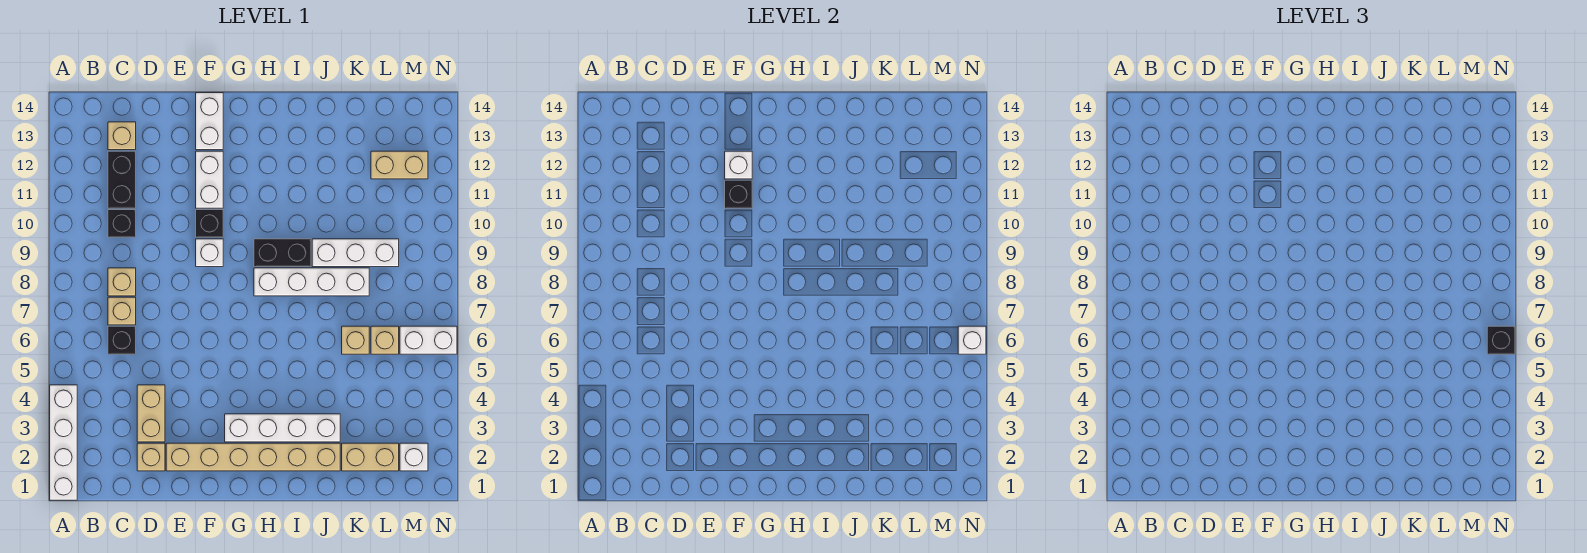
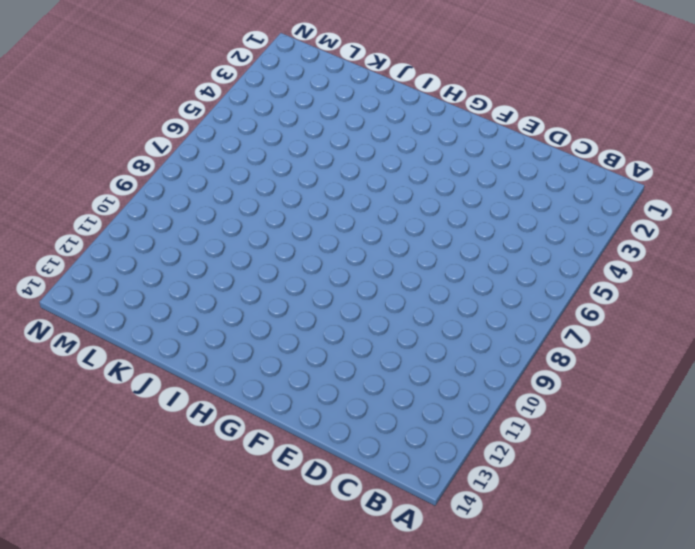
none -> white 1x4 brick [50,385,77,500]
none -> black 1x1 brick [108,326,136,354]
none -> tan 1x1 brick [108,297,136,325]

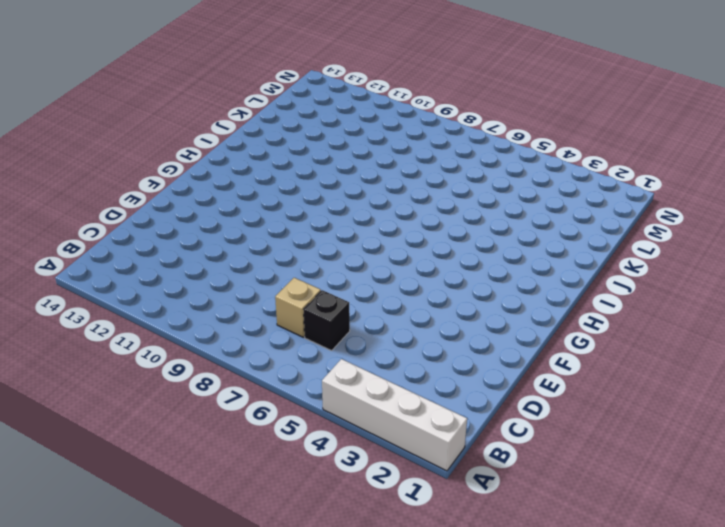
none -> tan 1x1 brick [108,268,136,296]
none -> black 1x1 brick [108,210,136,237]
none -> black 1x2 brick [108,151,136,208]

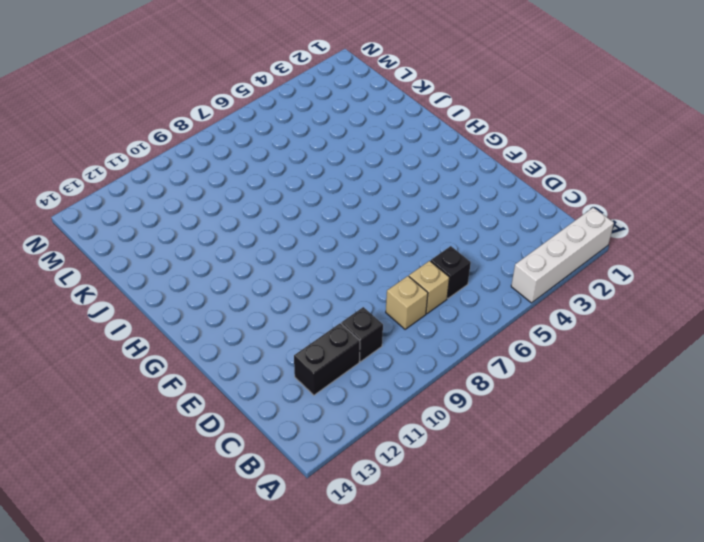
none -> tan 1x1 brick [108,122,136,150]
none -> tan 1x1 brick [137,443,165,471]
none -> tan 1x2 brick [137,385,165,442]

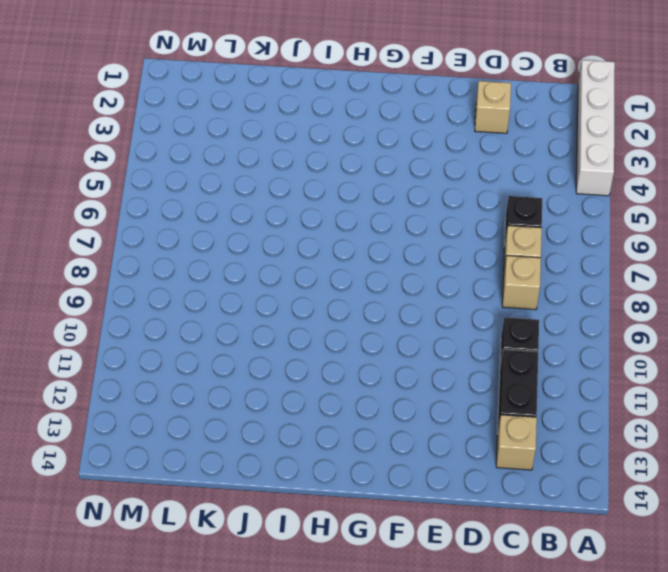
none -> tan 1x2 brick [137,385,165,442]
none -> tan 1x6 brick [166,443,340,471]
none -> white 1x1 brick [196,239,223,267]

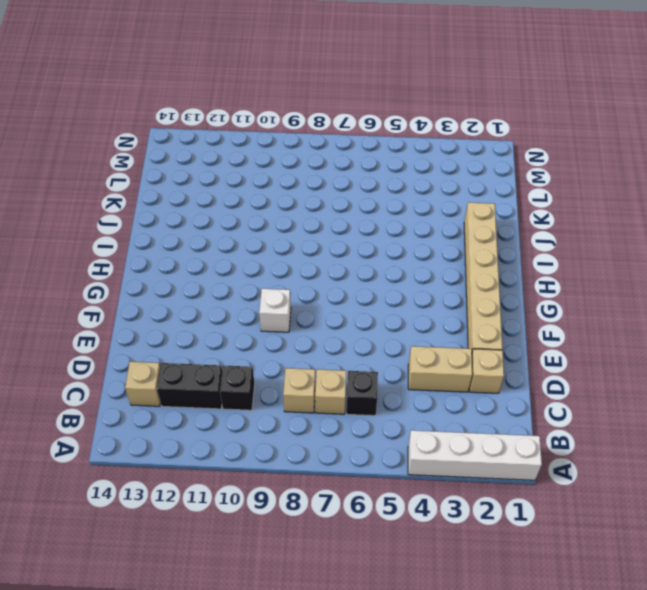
none -> black 1x1 brick [196,210,223,237]
none -> white 1x2 brick [196,151,223,208]
none -> white 1x2 brick [196,93,223,150]

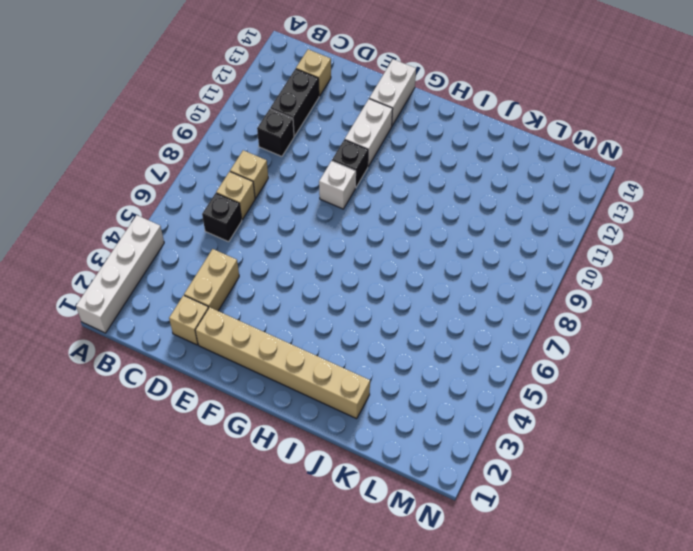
none -> white 1x4 brick [225,414,340,442]
none -> white 1x4 brick [254,268,369,296]
none -> black 1x2 brick [254,239,311,267]

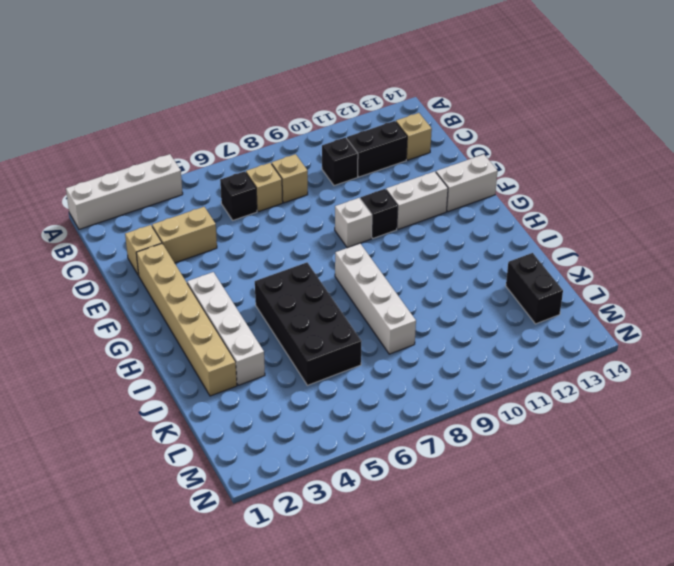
black 2x4 brick [255,263,362,385] -> tan 1x1 brick [342,326,369,354]
black 1x2 brick [506,253,563,324] -> black 1x2 brick moved to [254,239,311,267]
none -> white 1x3 brick [312,239,399,267]
none -> tan 1x2 brick [342,443,399,471]
none -> tan 1x1 brick [371,326,399,354]

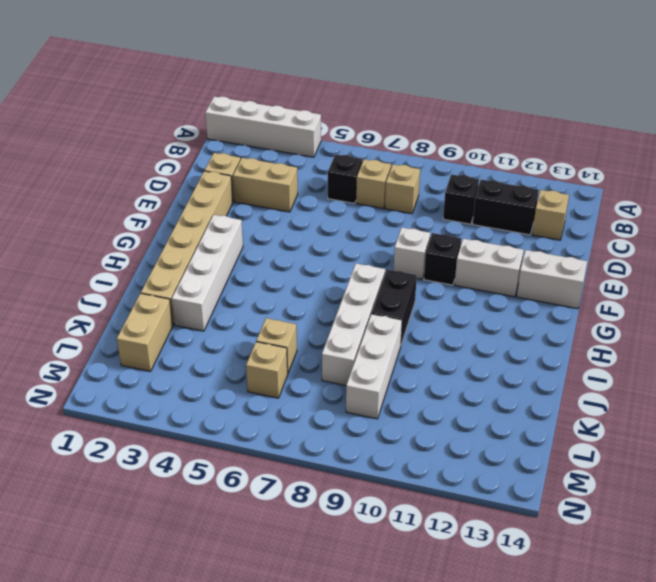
none -> tan 1x2 brick [371,151,428,179]
none -> white 1x1 brick [400,443,428,471]
none -> white 1x2 brick [400,326,457,354]

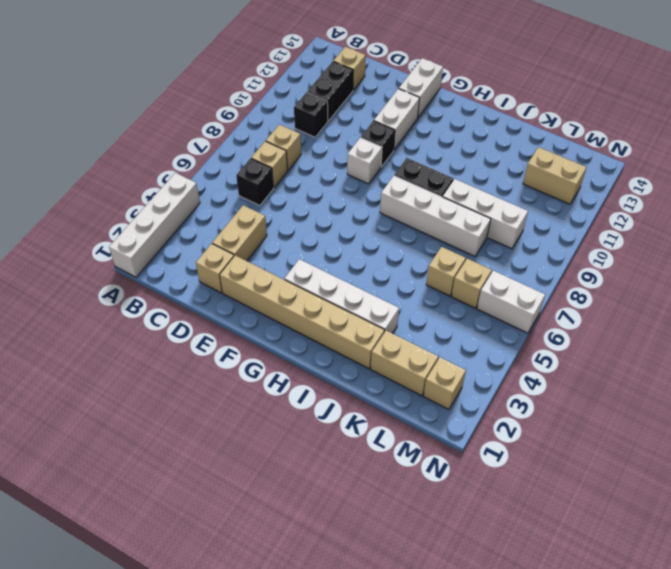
tan 1x1 brick [423,357,466,410] -> white 1x1 brick [400,443,428,471]
none -> black 1x1 brick [725,180,752,208]
none -> white 1x1 brick [725,151,752,179]
none -> white 1x1 brick [958,326,986,354]

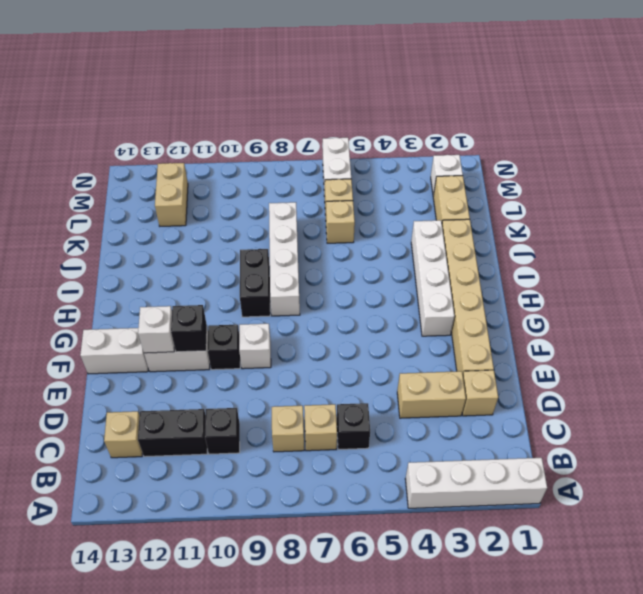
none -> white 1x3 brick [312,239,399,267]
none -> white 1x1 brick [958,326,986,354]
none -> black 1x1 brick [1487,326,1515,354]

